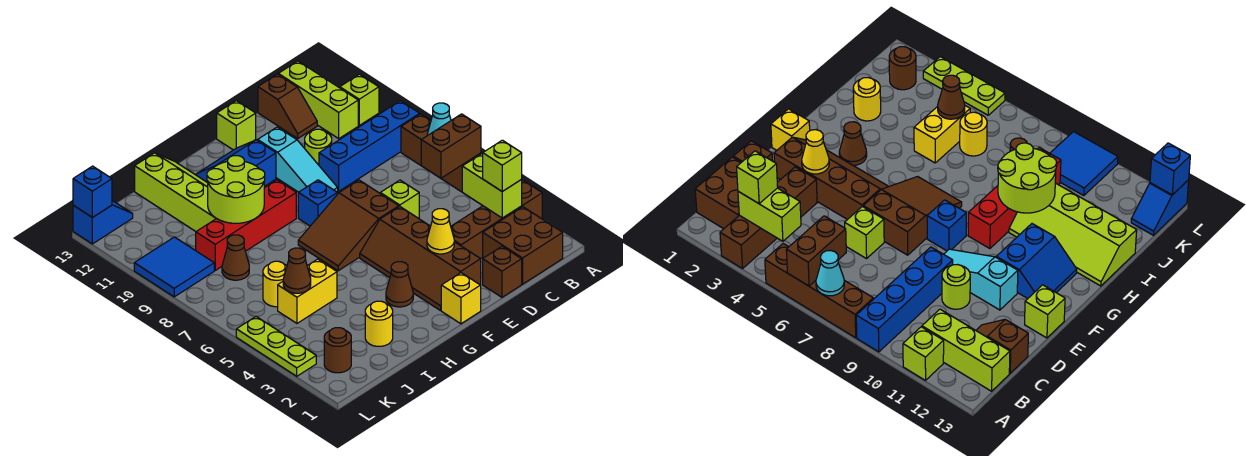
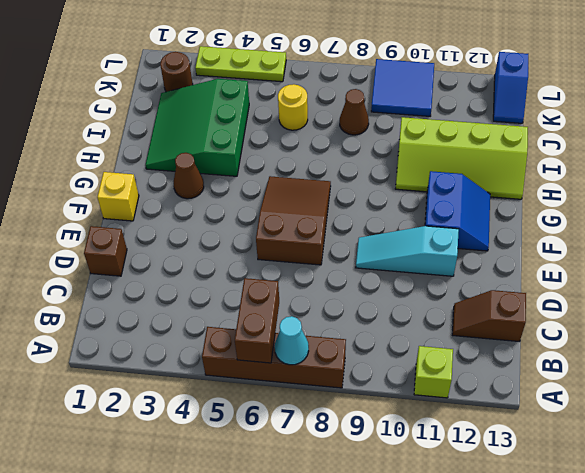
green 3x3 slope [145,79,249,176] -> yellow 1x1 round brick [365,301,393,346]
none -> brown 1x4 brick [451,180,542,259]
none -> blue 1x4 brick [319,101,420,191]
none -> brown 2x2 brick [483,207,563,284]
none -> lime 1x3 brick [278,61,358,138]

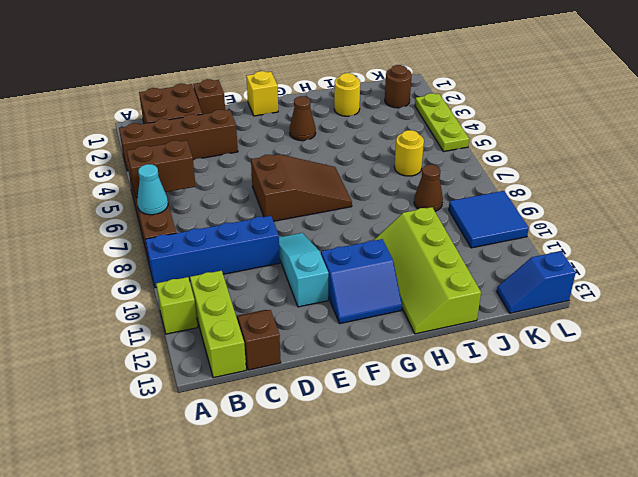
none -> lime 1x1 brick [380,180,419,218]
none -> lime 1x1 round brick [305,129,332,165]
none -> brown 2x4 slope [360,207,481,311]
none -> lime 1x1 brick [217,101,256,150]

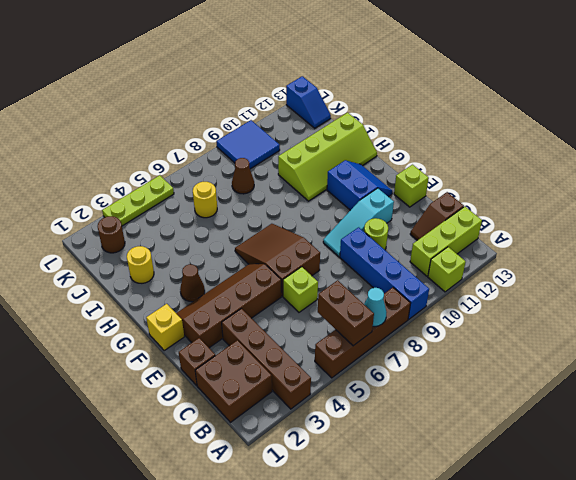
none -> blue 1x1 brick [298,180,337,226]
none -> red 1x4 brick [196,180,296,270]
none -> yellow 1x2 brick [278,259,337,323]
none -> lime 1x2 brick [462,154,522,218]

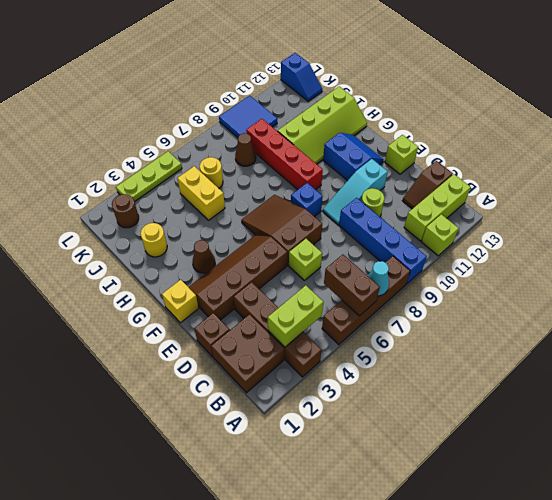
none -> yellow 1x1 cone [427,209,454,254]
none -> lime 2x2 round brick [207,156,265,223]
none -> brown 1x1 cone [283,248,311,293]
none -> blue 1x1 brick [73,166,112,218]

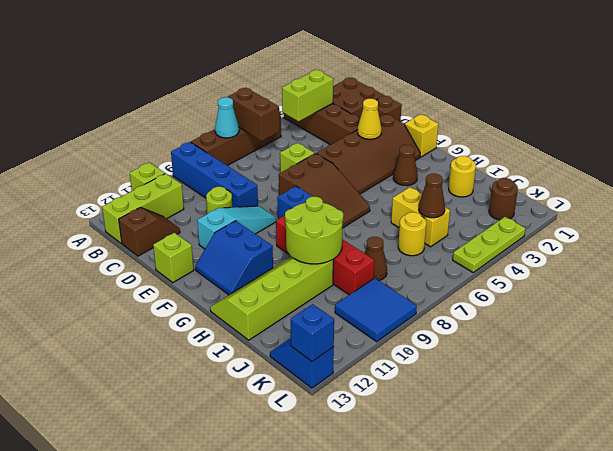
none -> lime 1x1 brick [483,140,522,191]

